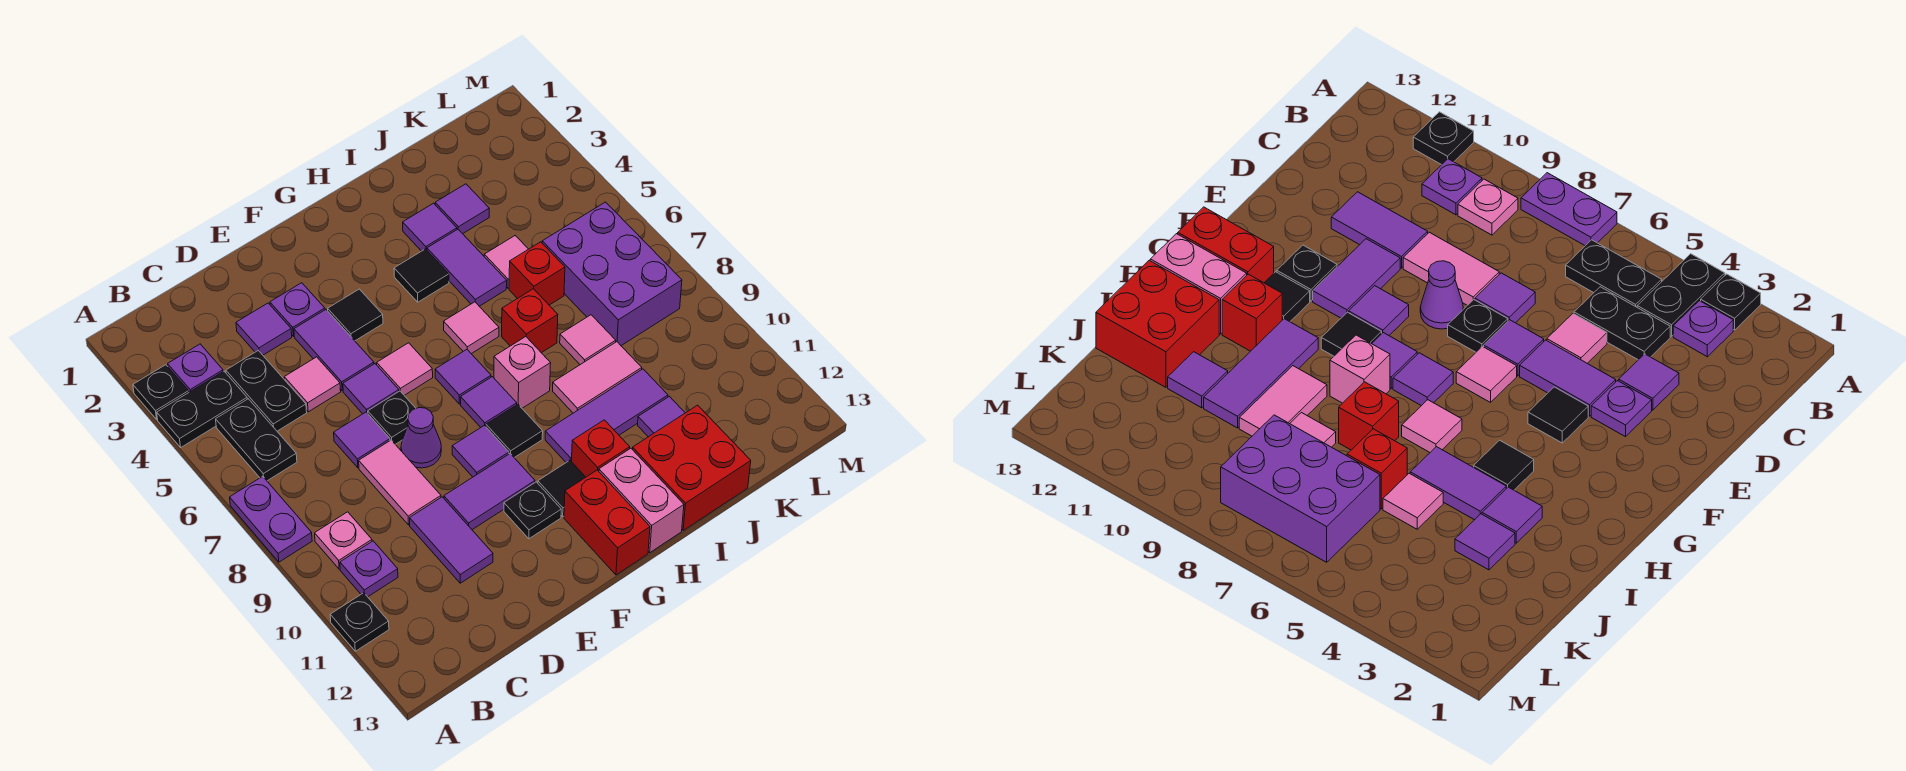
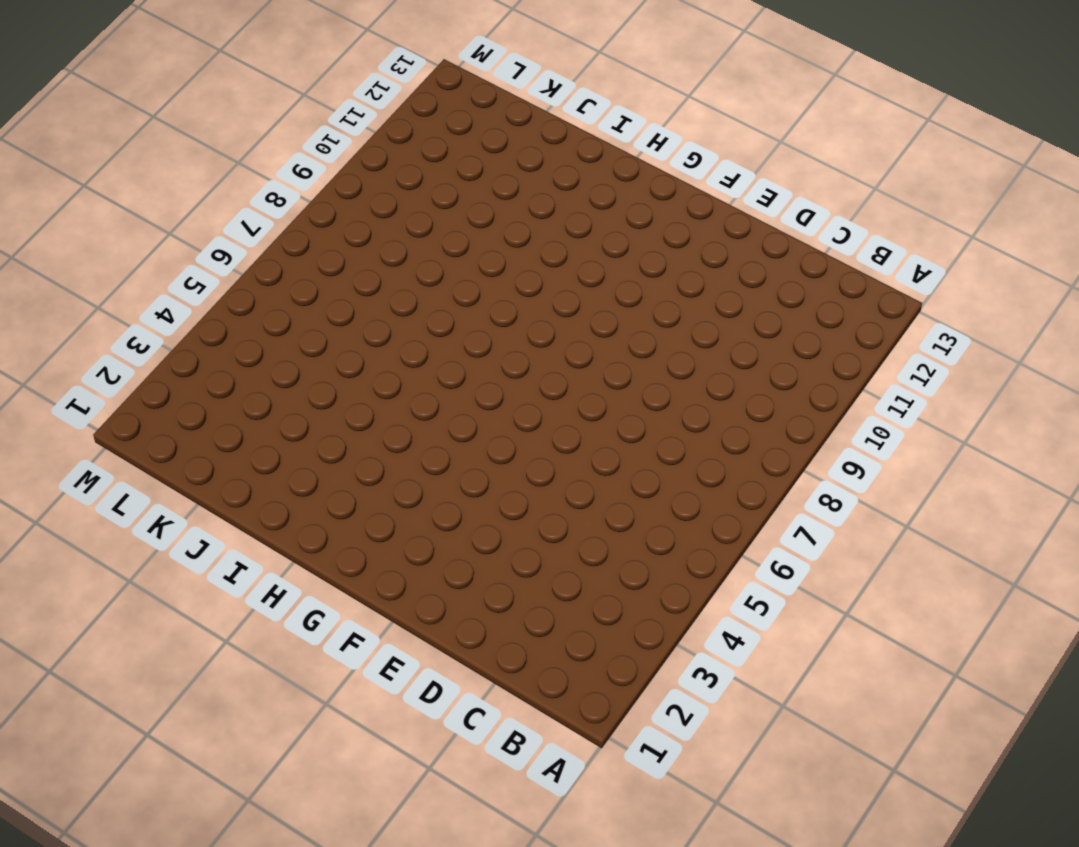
none -> black 1x1 plate [133,365,189,419]
none -> black 1x2 plate [157,371,247,447]
none -> purple 1x2 plate [230,476,312,562]
none -> black 1x1 plate [330,593,389,651]

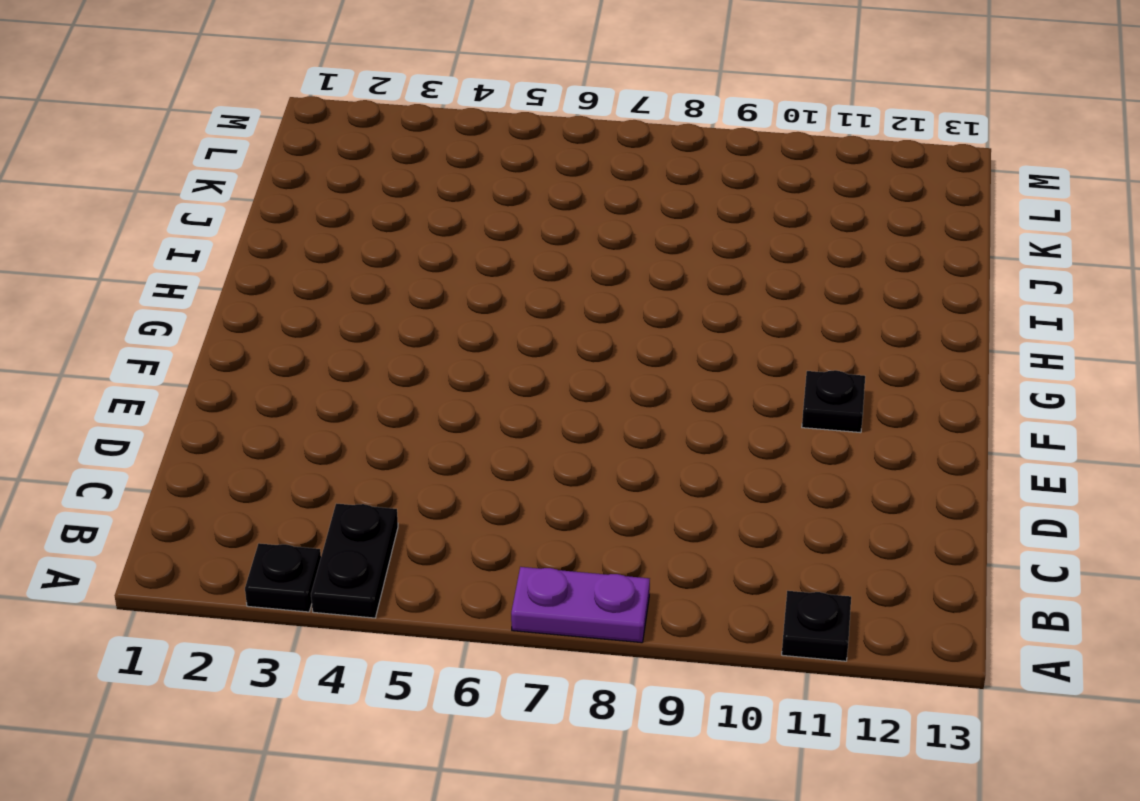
none -> purple 1x1 plate [168,344,223,392]
none -> black 1x2 plate [216,399,297,481]
none -> pink 1x1 plate [315,512,372,569]
none -> purple 1x1 plate [340,541,398,597]

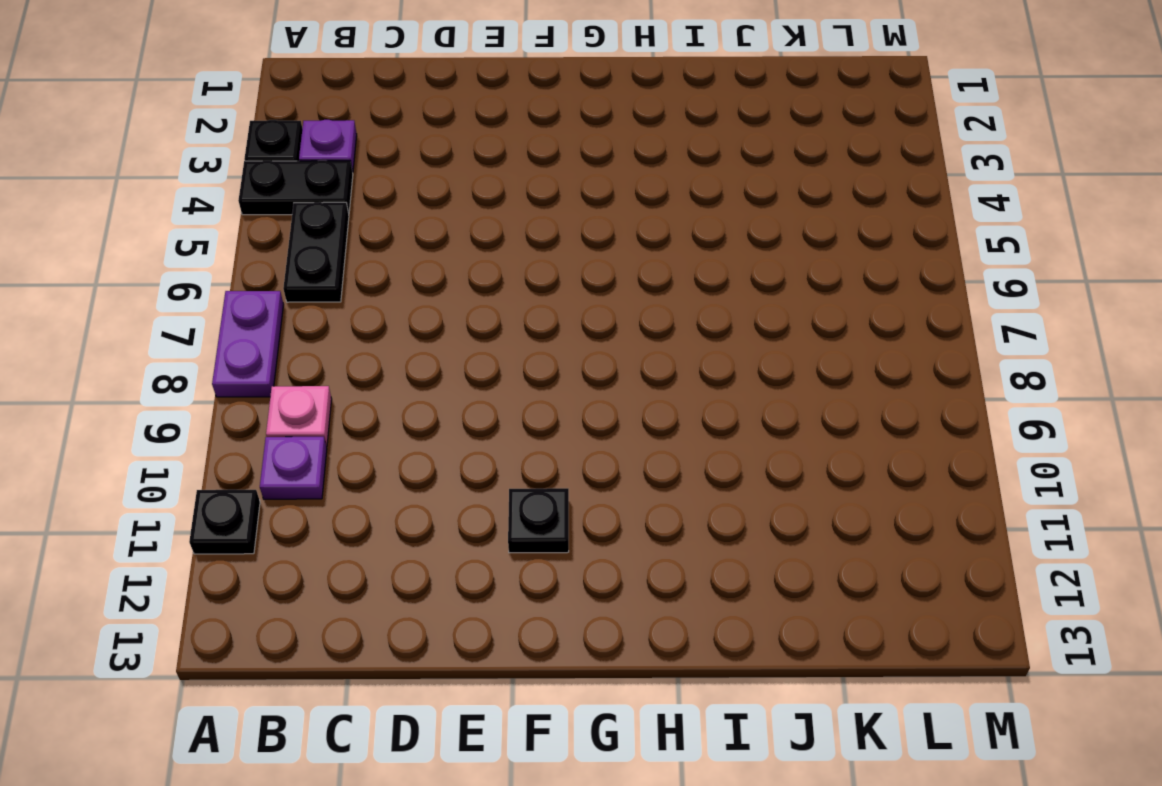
none -> black 1x2 plate [226,351,307,431]
none -> purple 1x1 tile [236,303,292,355]
none -> pink 1x1 tile [284,357,341,412]
none -> purple 1x1 tile [334,412,390,468]

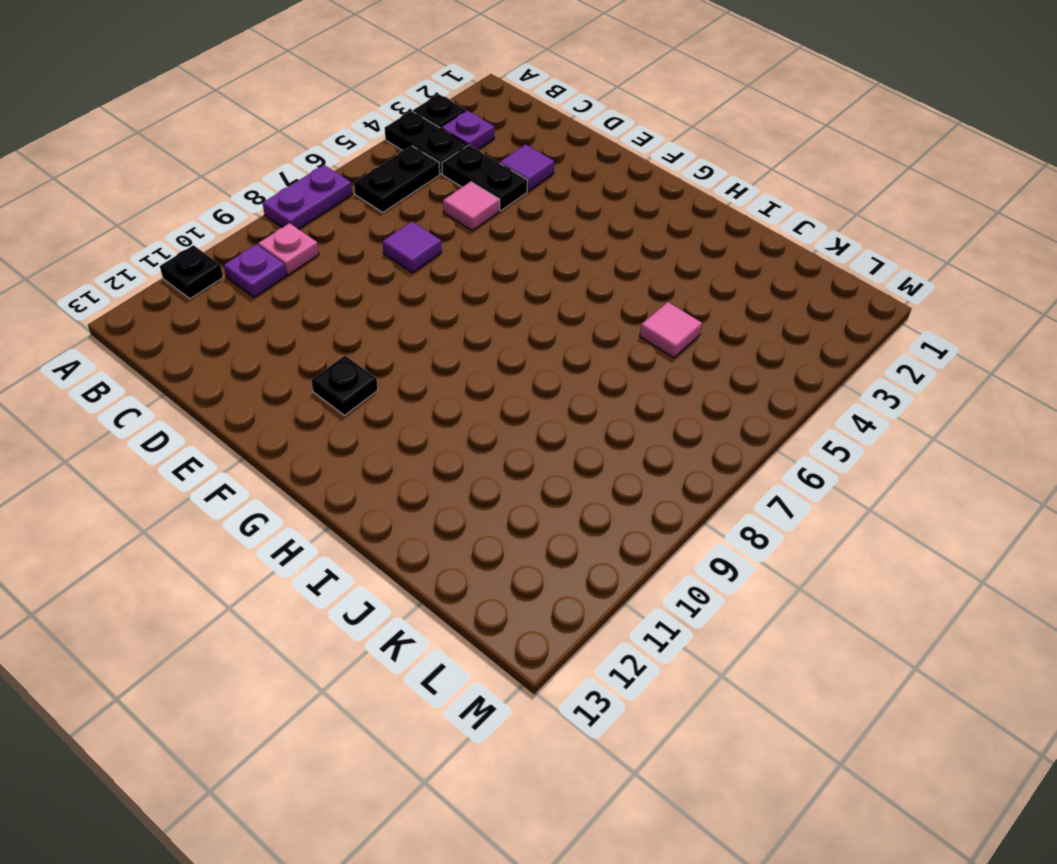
black 1x2 plate [442,145,528,211] -> black 1x2 plate turned to [226,351,307,431]
none -> pink 1x2 tile [359,440,441,525]
none -> purple 1x2 tile [410,497,493,583]
none -> purple 1x1 plate [270,283,325,337]
none -> purple 1x2 tile [294,310,374,391]

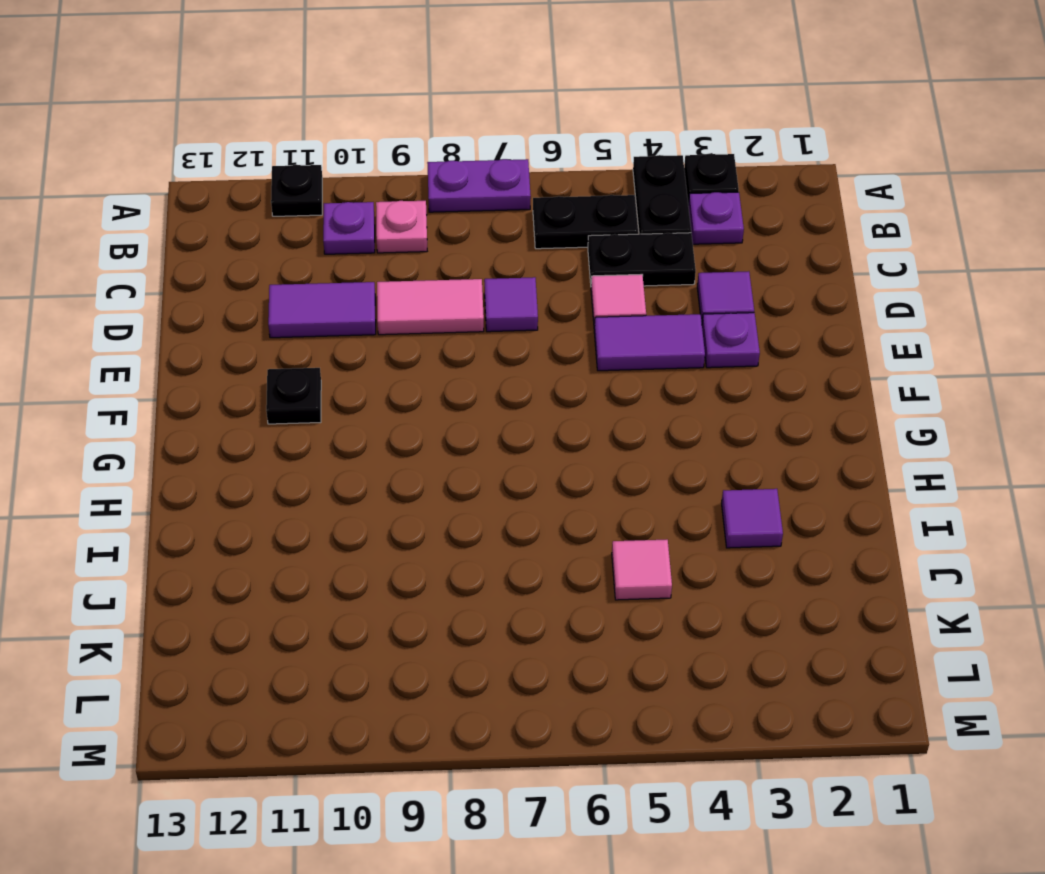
none -> purple 1x1 tile [343,364,399,414]
none -> black 1x1 plate [368,391,416,444]
none -> purple 1x1 cone [401,408,441,468]
none -> purple 1x2 tile [444,454,535,530]

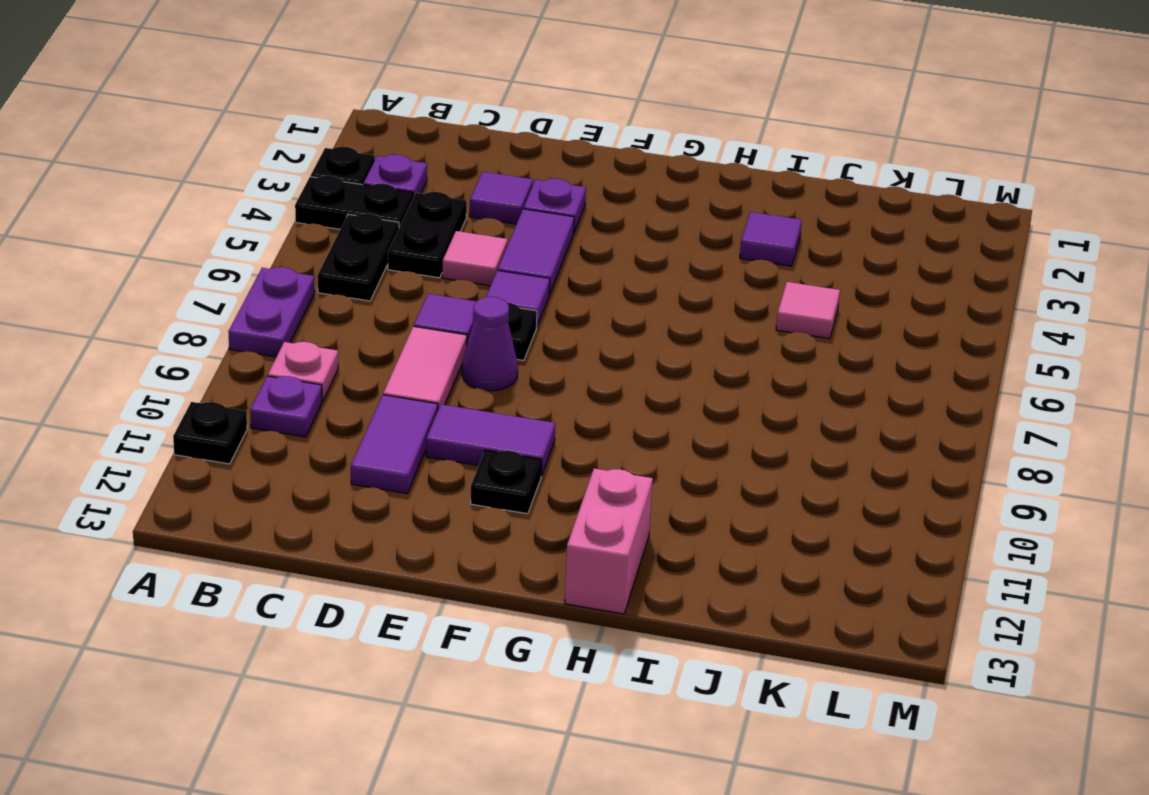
none -> black 1x1 tile [328,289,383,341]
none -> pink 1x1 tile [377,343,433,395]
none -> purple 1x1 tile [452,425,509,477]
none -> purple 1x1 tile [435,350,491,404]

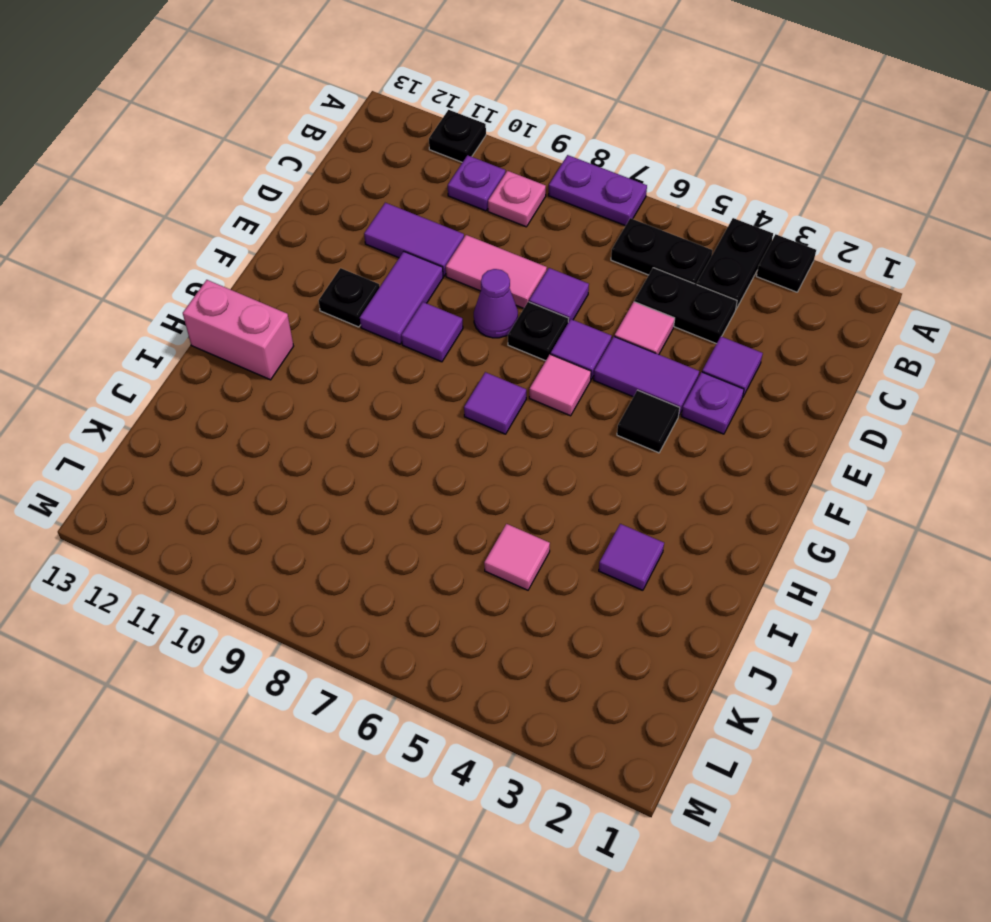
none -> purple 1x1 plate [168,344,223,392]
none -> purple 1x1 tile [461,377,517,427]
none -> black 1x1 tile [486,404,543,458]
none -> black 1x1 tile [538,460,586,517]

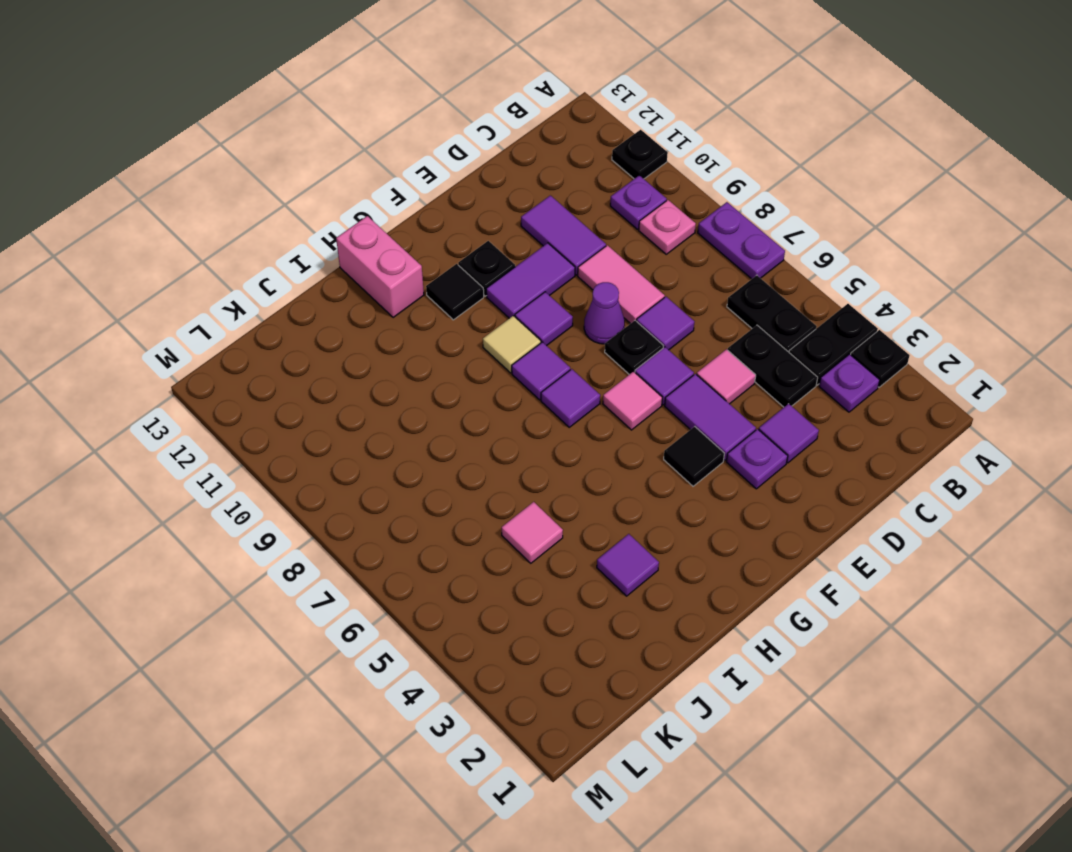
tan 1x1 tile [483,316,541,373] -> black 1x1 tile [486,404,543,458]
none -> red 1x2 brick [564,470,650,575]
none -> black 1x1 tile [394,249,449,302]
none -> pink 1x1 tile [444,302,499,354]
none -> pink 1x1 brick [494,337,551,408]

